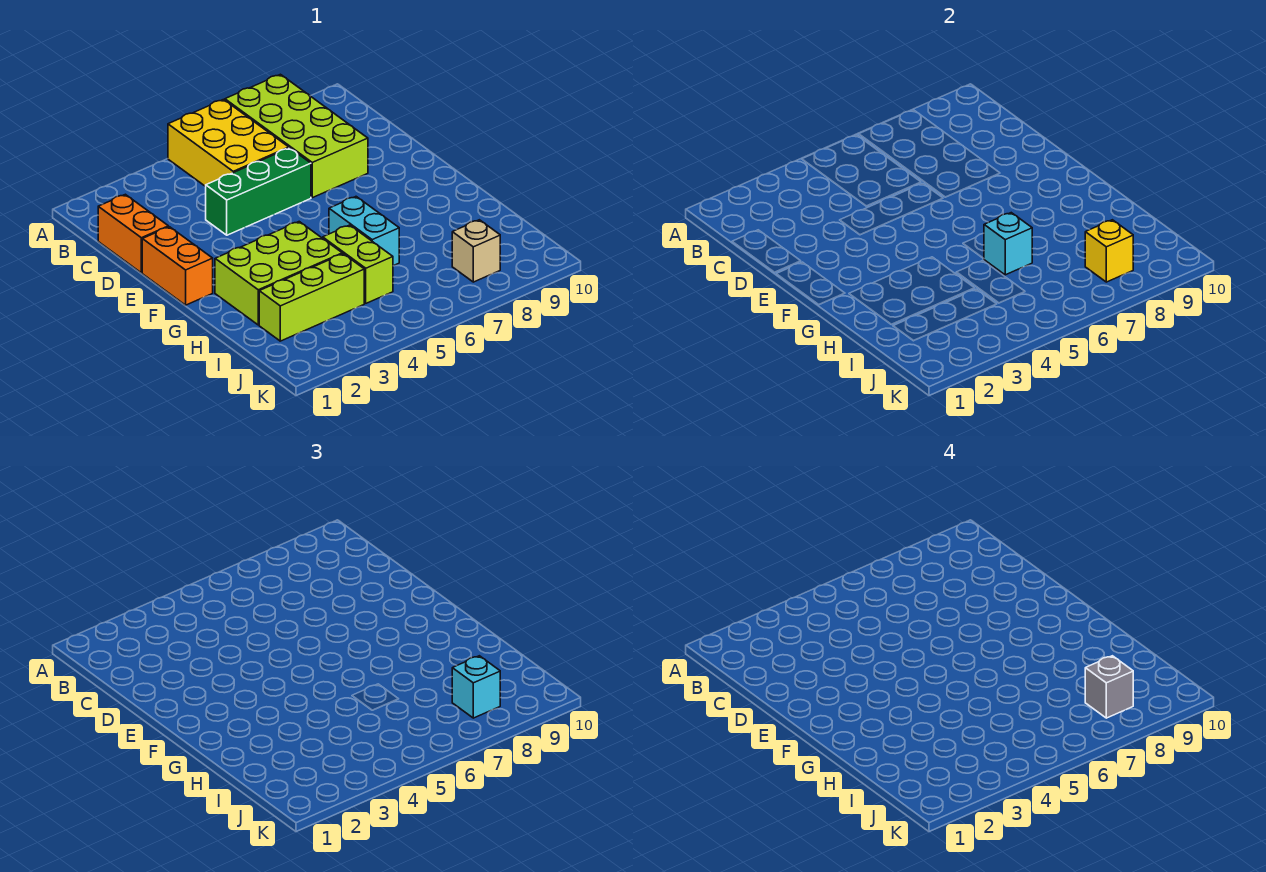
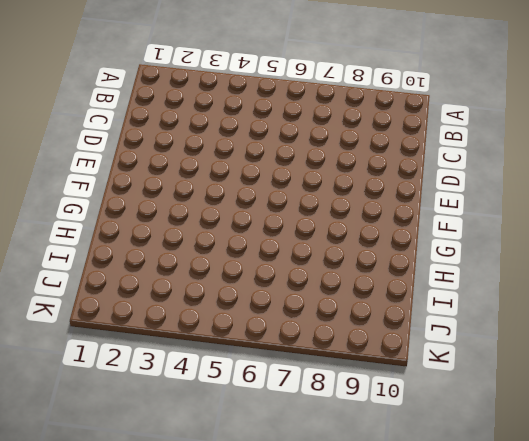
none -> yellow 2x3 brick [168,100,289,187]
none -> lime 2x4 brick [225,74,368,198]
none -> orange 1x2 brick [98,194,168,273]

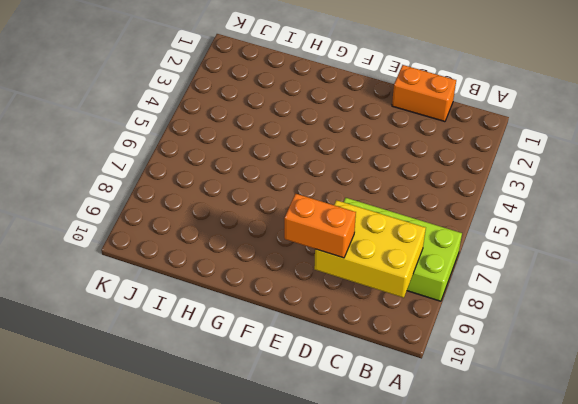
yellow 2x3 brick [314,200,426,298] -> yellow 2x3 brick moved to [168,100,289,187]
orange 1x2 brick [284,194,356,258] -> orange 1x2 brick moved to [142,227,213,305]
none -> green 1x3 brick [206,148,311,235]
none -> lime 2x3 brick [215,222,342,325]
none -> cyan 1x2 brick [329,197,399,266]

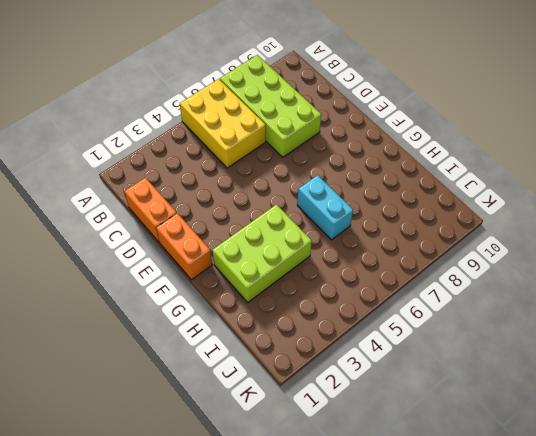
none -> green 1x3 brick [206,148,311,235]
none -> lime 1x2 brick [323,225,393,303]
none -> lime 1x3 brick [259,254,364,341]

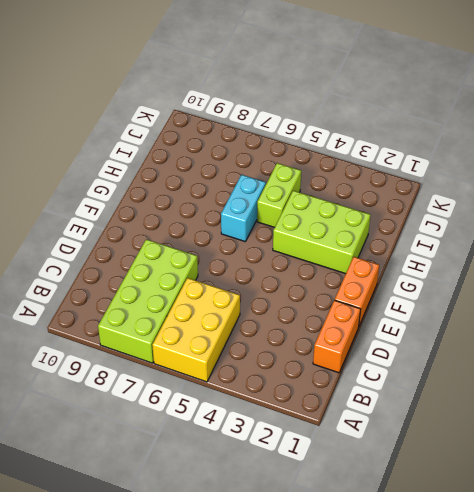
none -> green 1x3 brick [206,148,311,235]
none -> lime 1x3 brick [259,254,364,341]
none -> tan 1x1 brick [452,220,500,282]

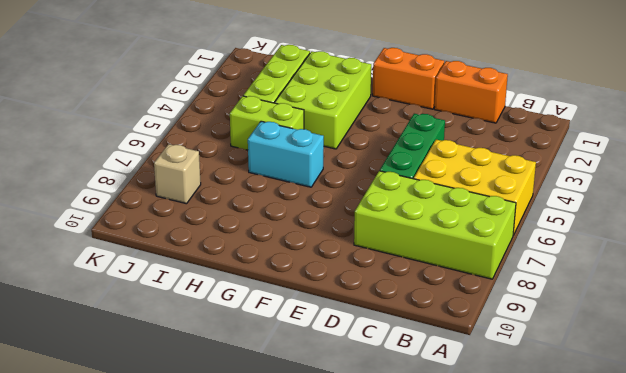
none -> cyan 1x1 brick [984,213,1032,275]
none -> yellow 1x1 brick [1085,220,1133,282]
none -> cyan 1x1 brick [452,656,500,718]

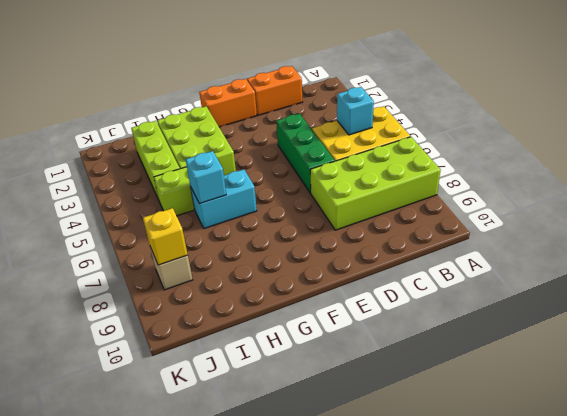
cyan 1x1 brick [337,87,374,135] -> cyan 1x1 brick moved to [452,656,500,718]
none -> grey 1x1 brick [1085,656,1133,718]

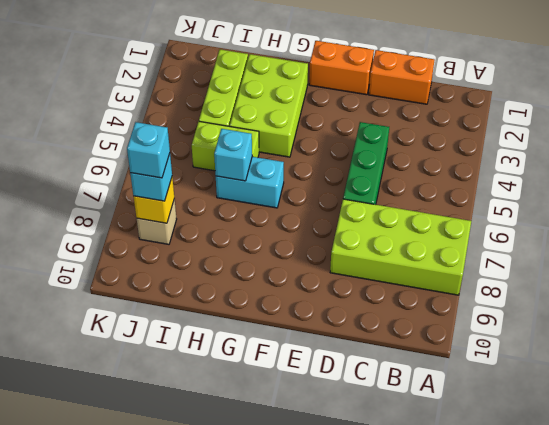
cyan 1x1 brick [127,122,170,178] -> grey 1x1 brick [1085,656,1133,718]
none -> yellow 2x3 brick [168,100,289,187]

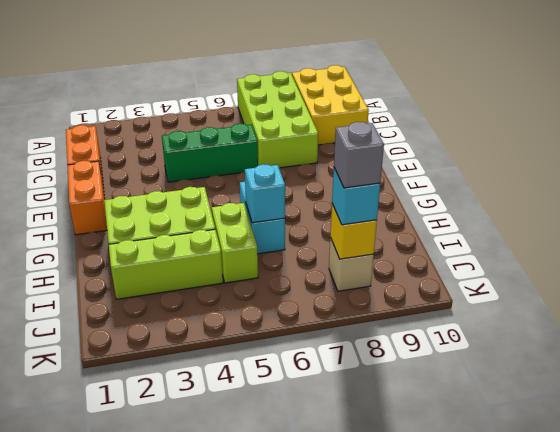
yellow 2x3 brick [292,65,369,145] -> yellow 2x3 brick moved to [168,100,289,187]

